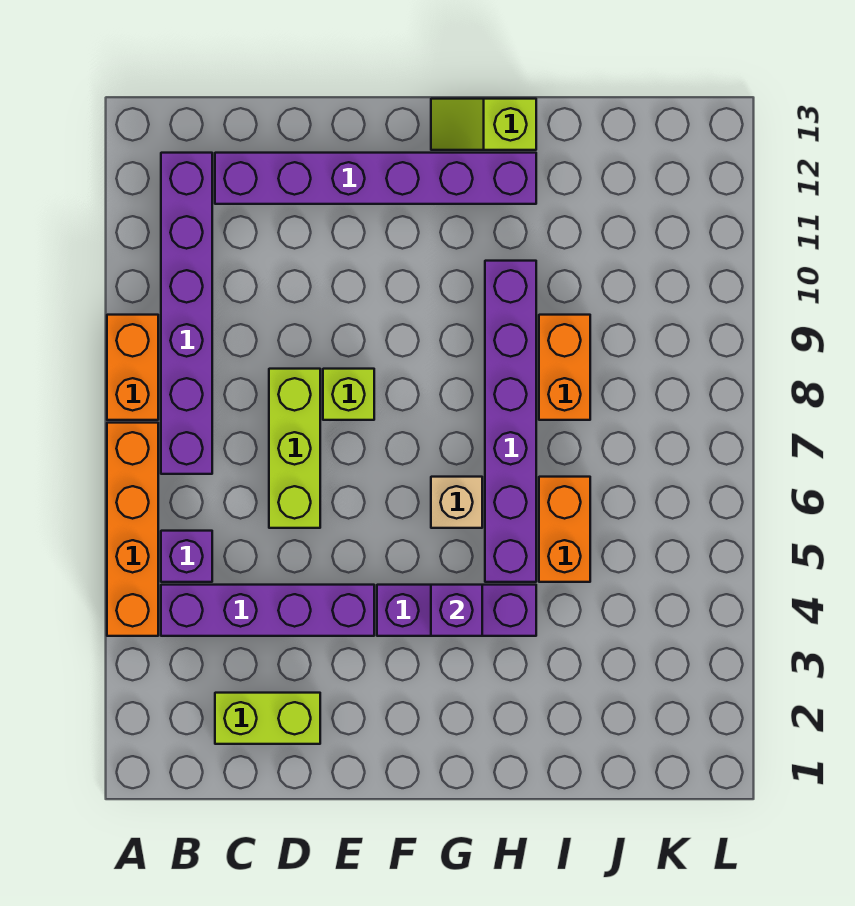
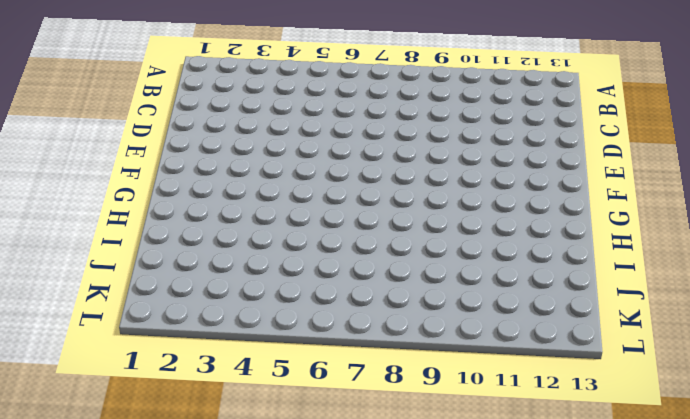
none -> orange 1x4 brick [107,423,158,636]
none -> orange 1x2 brick [107,315,158,420]
none -> purple 1x4 brick [161,585,374,636]

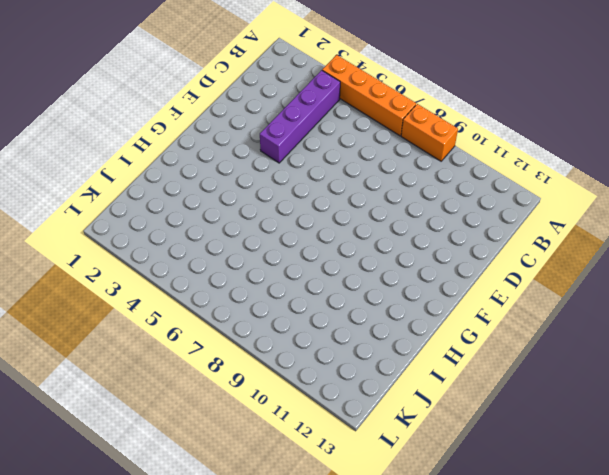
none -> purple 1x1 brick [161,531,212,582]
none -> purple 1x6 brick [161,153,212,474]
none -> lime 1x2 brick [215,693,320,744]

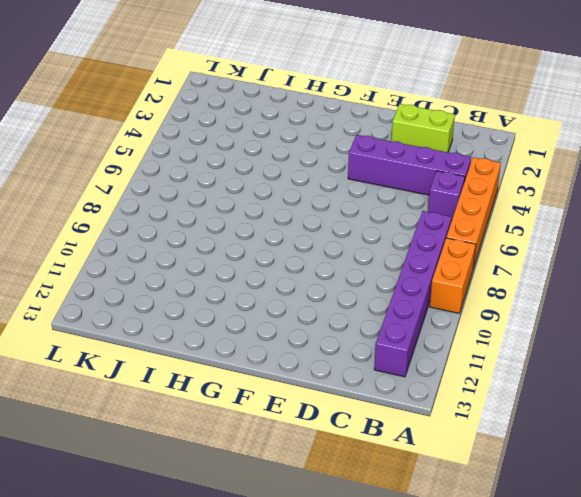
none -> purple 1x6 brick [215,153,536,204]
none -> lime 1x3 brick [269,369,320,528]
none -> lime 1x1 brick [323,369,374,420]

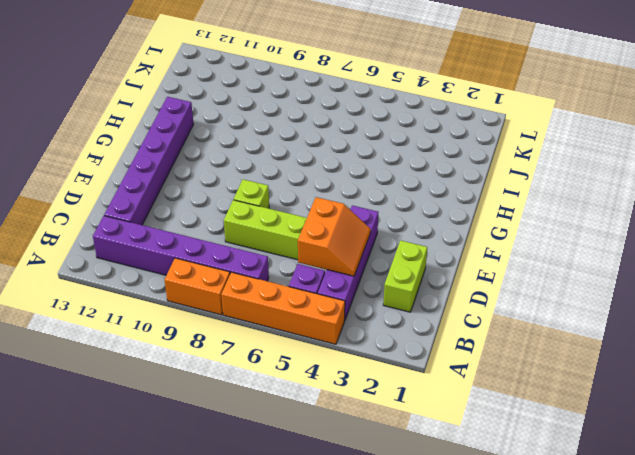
orange 2x2 slope [298,197,371,276] -> none
none -> purple 1x3 brick [377,585,536,636]
none -> tan 1x1 brick [431,477,482,528]
none -> lime 1x2 slope [431,99,536,150]

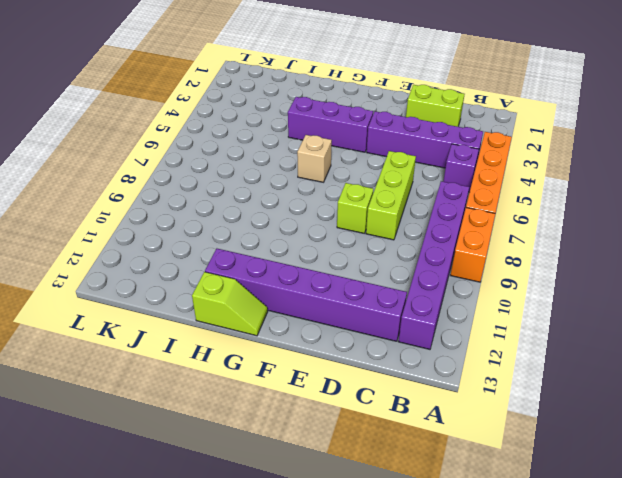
none -> purple 1x6 brick [485,261,536,582]
none -> orange 1x2 brick [539,477,590,582]
none -> orange 1x2 brick [539,315,590,420]

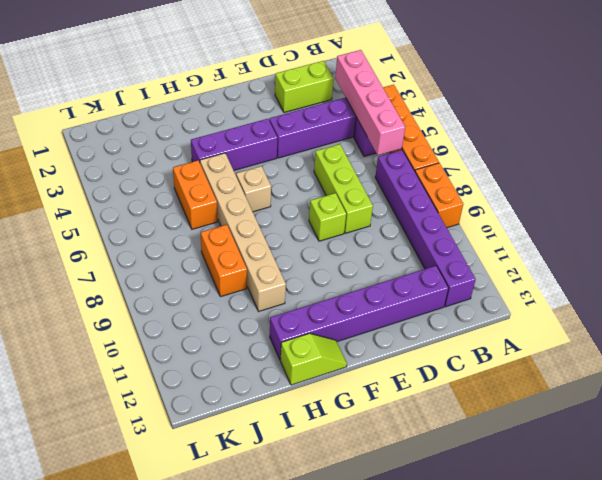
pink 1x4 brick [335,50,405,155] -> none
tan 1x6 brick [200,153,286,311] -> purple 1x6 brick [485,261,536,582]
none -> purple 1x1 brick [431,585,482,636]

